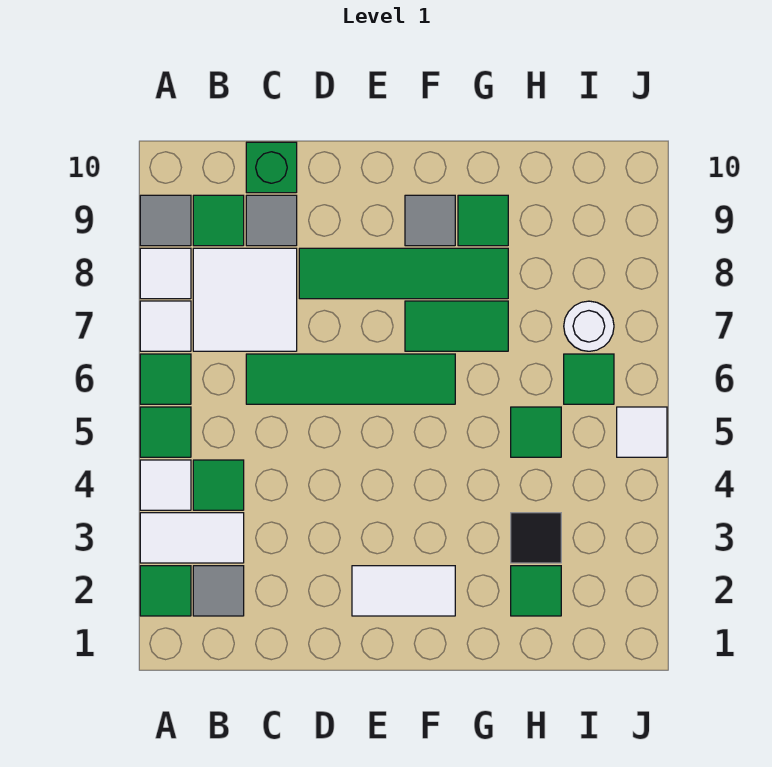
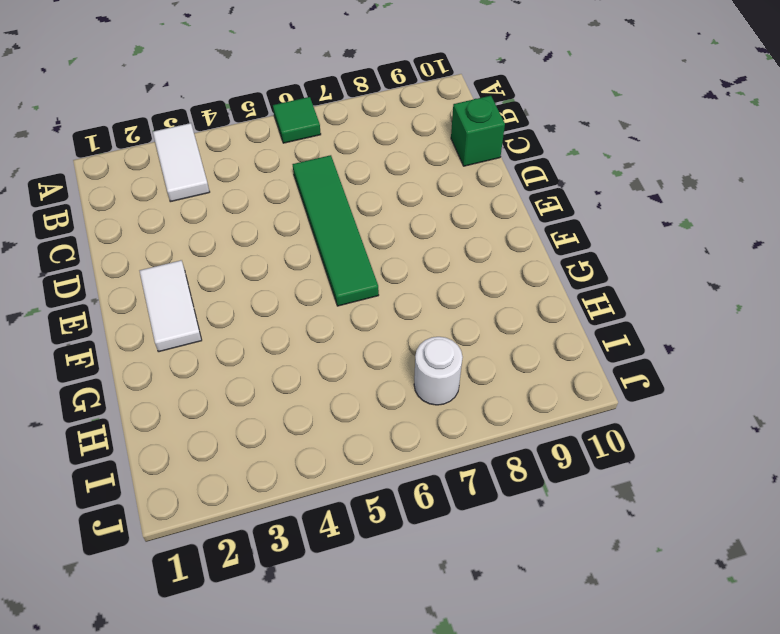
none -> green 1x1 tile [140,566,191,616]
none -> white 1x1 tile [140,460,191,510]
none -> green 1x1 tile [140,407,191,457]

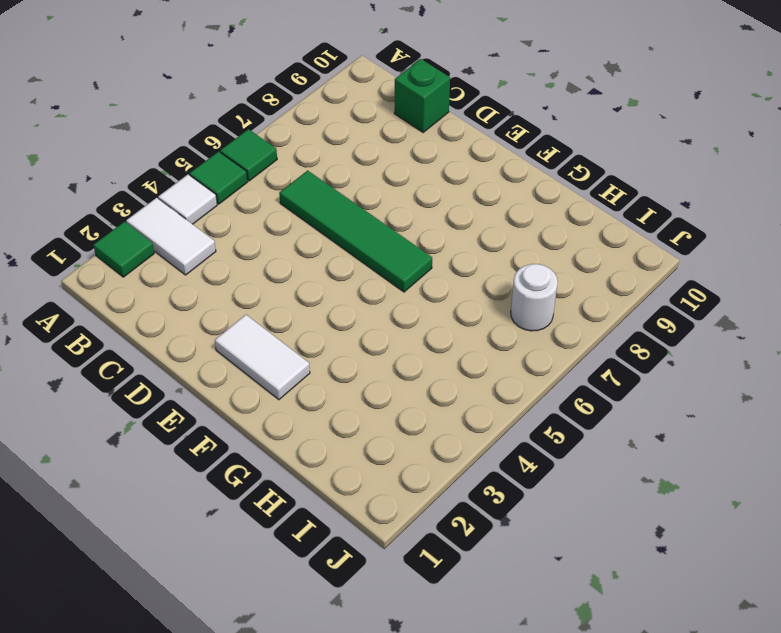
none -> white 1x1 tile [140,301,191,351]
none -> white 1x1 tile [140,248,191,299]
none -> grey 1x1 tile [140,195,191,246]

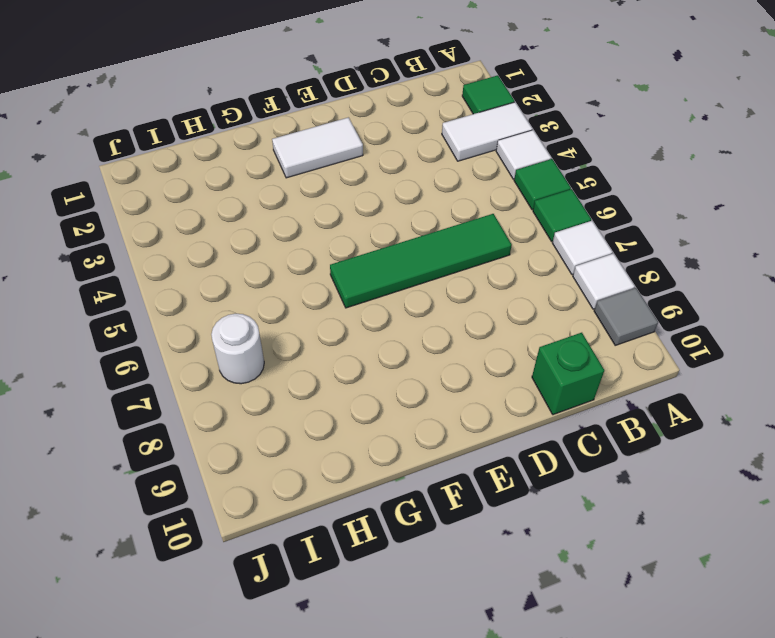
none -> grey 1x1 tile [193,566,244,616]
none -> green 1x1 tile [193,460,244,510]
none -> white 2x2 tile [193,248,297,351]

